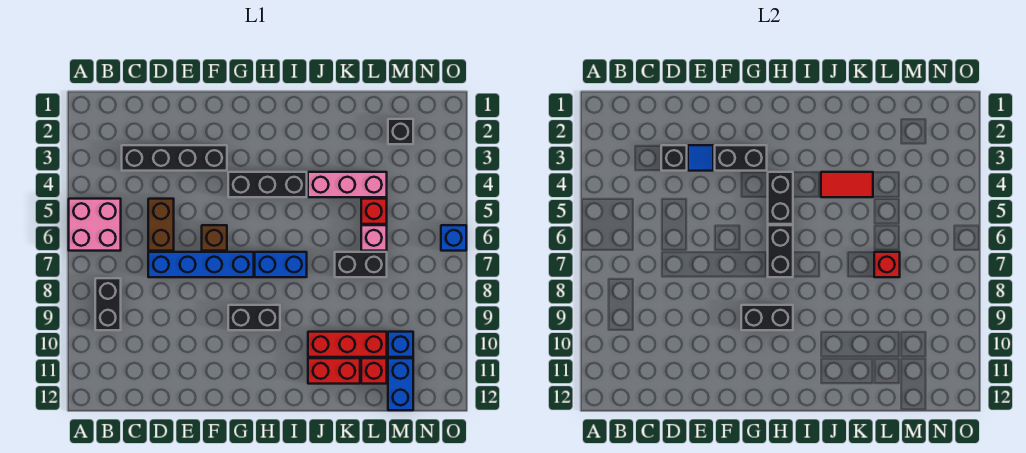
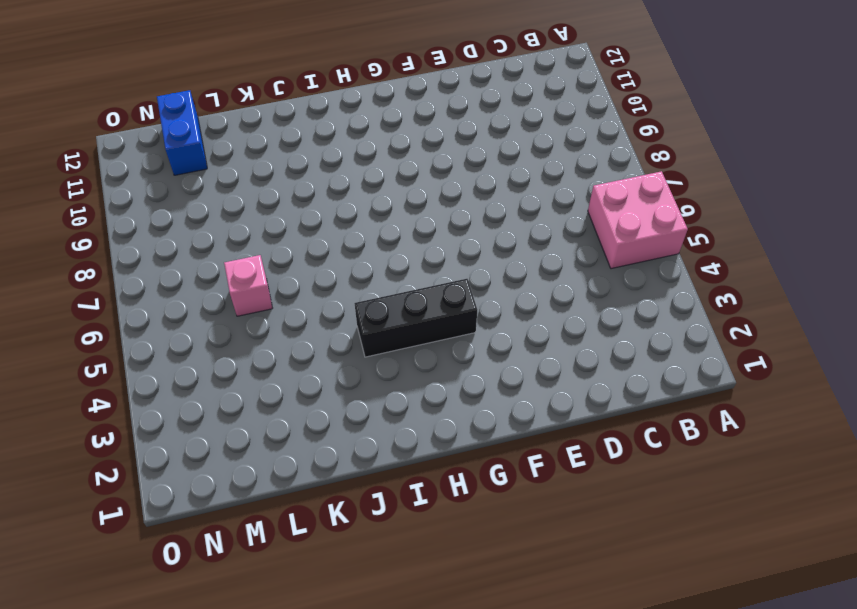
none -> black 1x2 brick [95,278,121,330]
none -> black 1x4 brick [122,145,227,171]
none -> brown 1x2 brick [148,199,174,251]

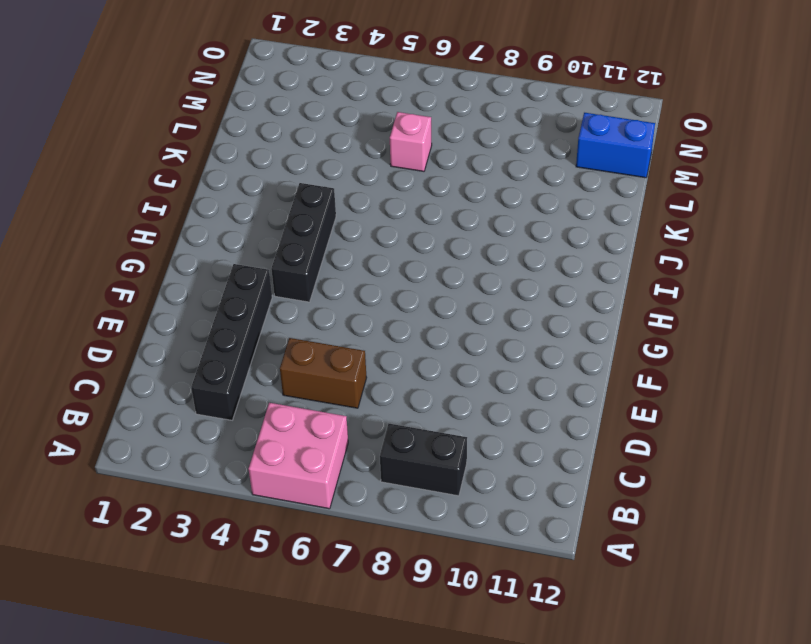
none -> blue 1x4 brick [148,252,254,277]
none -> brown 1x1 brick [202,225,227,251]
none -> black 1x2 brick [228,305,280,330]

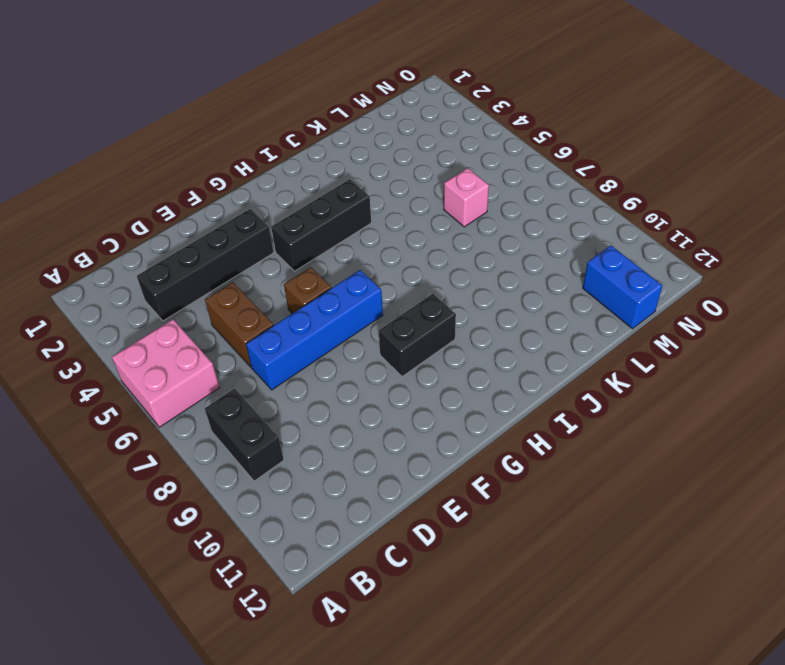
none -> blue 1x2 brick [255,252,307,277]
none -> pink 1x3 brick [308,172,387,197]
none -> red 1x3 brick [308,332,387,357]

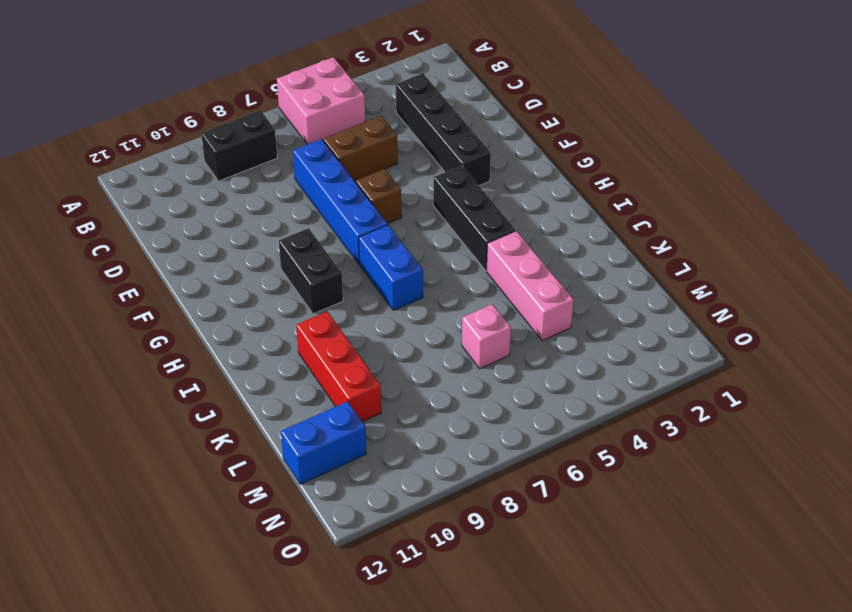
none -> red 1x2 brick [308,358,360,384]
none -> black 1x2 brick [335,252,387,277]
none -> red 1x1 brick [361,199,387,224]

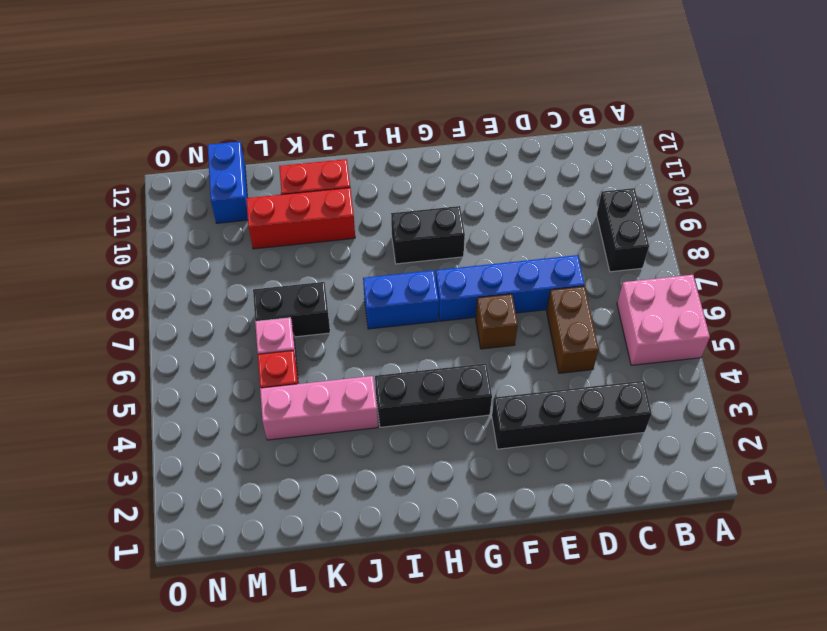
none -> red 1x1 brick [361,358,387,384]
none -> black 1x1 brick [388,119,413,144]
none -> blue 1x1 brick [388,332,413,357]

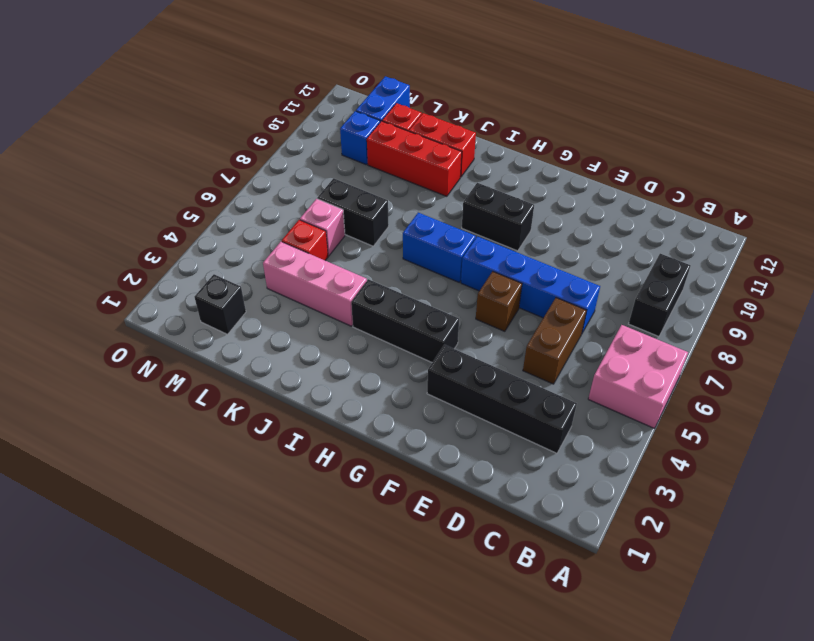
none -> blue 1x1 brick [441,225,466,251]
none -> black 1x1 brick [661,145,687,171]
none -> blue 1x1 tile [688,145,713,171]

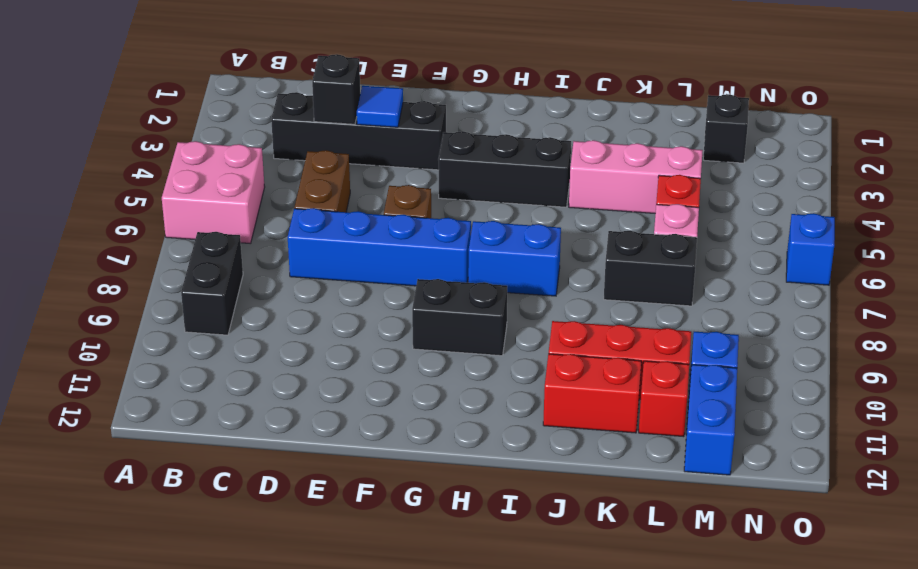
none -> black 1x2 brick [715,145,767,171]
none -> black 1x2 brick [741,305,793,330]
none -> black 1x2 brick [768,172,793,224]

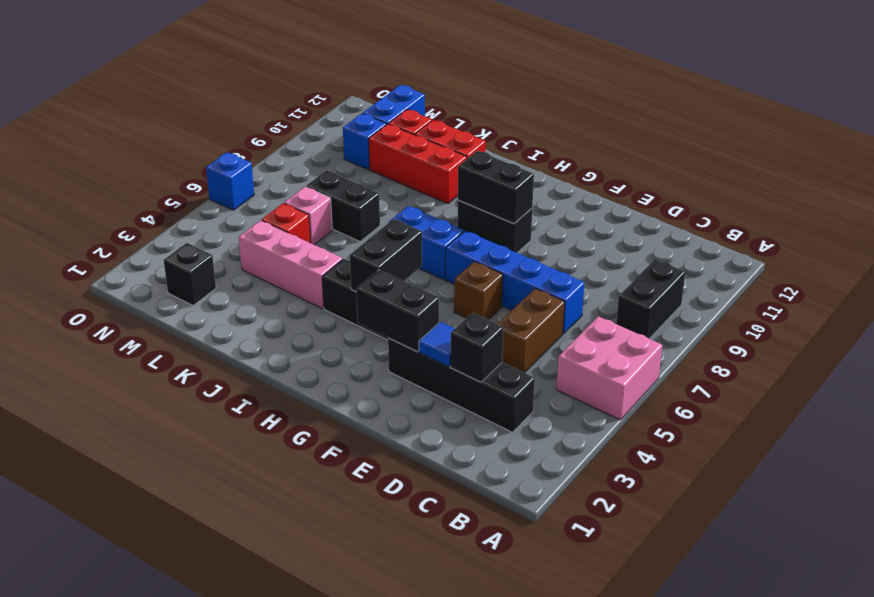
none -> black 1x2 brick [768,225,793,277]
none -> red 1x2 tile [821,172,873,197]
none -> red 1x1 brick [874,252,900,277]

